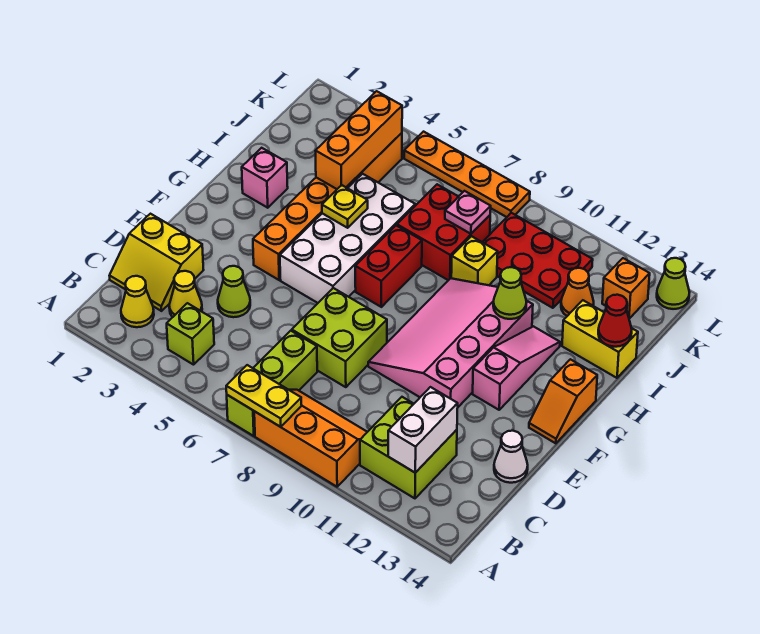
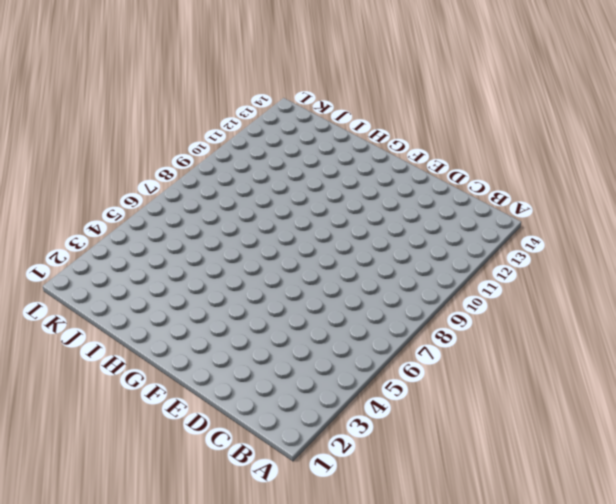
none -> lime 1x3 brick [227,331,317,436]
none -> orange 2x3 slope [254,390,367,487]
none -> yellow 1x1 cone [121,276,154,327]
none -> lime 1x1 brick [167,303,214,365]

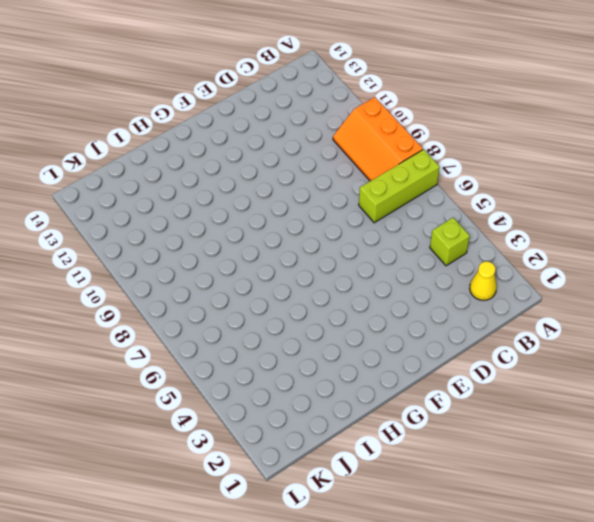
none -> lime 2x2 brick [360,397,457,498]
none -> yellow 2x2 slope [110,214,203,311]
none -> yellow 1x1 cone [169,271,202,317]
none -> lime 1x1 cone [218,266,250,317]

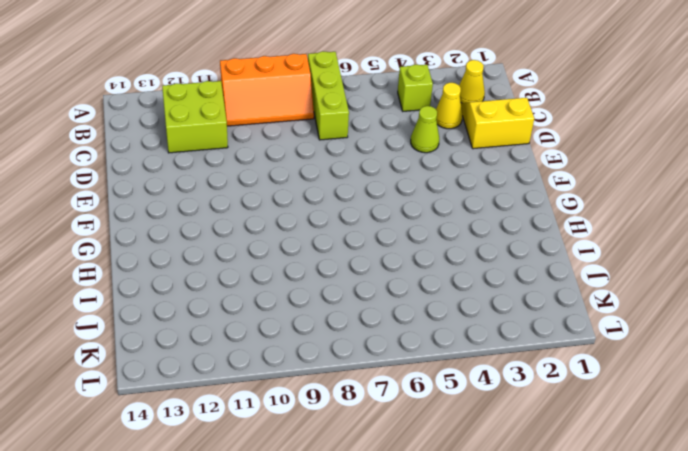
none -> lime 2x2 brick [292,288,387,387]
none -> white 1x1 cone [494,431,528,483]
none -> pink 3x4 slope [368,278,533,407]
none -> orange 1x6 brick [253,133,402,280]

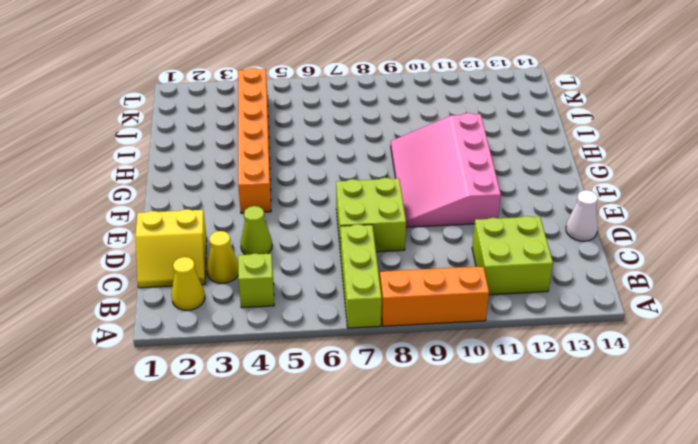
none -> white 2x4 brick [280,174,415,303]
none -> pink 1x3 slope [473,326,560,410]
none -> orange 1x2 slope [529,359,597,443]
none -> red 1x2 brick [355,226,422,307]

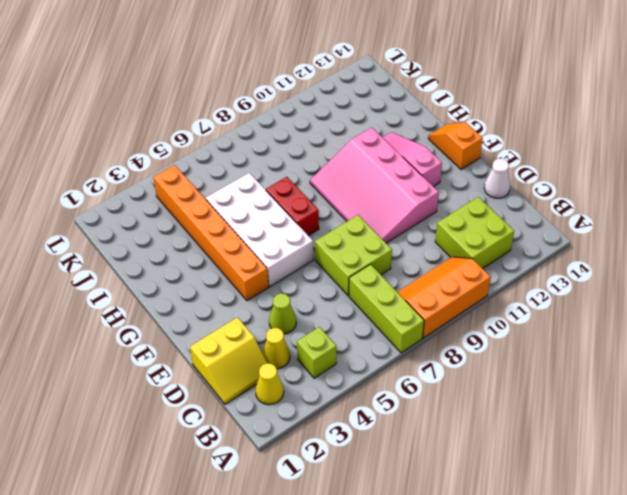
orange 1x2 slope [428,122,483,169] -> orange 1x2 slope turned to [529,359,597,443]
none -> pink 1x1 brick [242,148,288,208]
none -> red 2x2 brick [397,184,490,280]
none -> yellow 1x1 brick [451,236,498,285]
none -> yellow 1x2 brick [562,300,638,378]

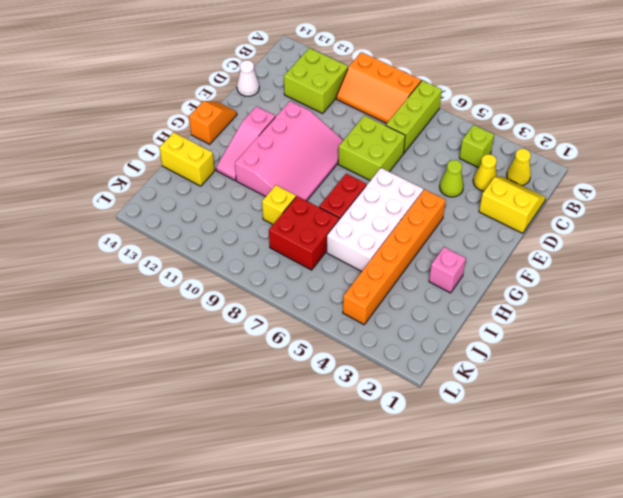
none -> red 2x3 plate [483,213,593,308]
none -> orange 1x1 cone [561,268,594,316]
none -> orange 1x1 brick [602,258,650,319]
none -> orange 1x4 plate [404,132,530,217]

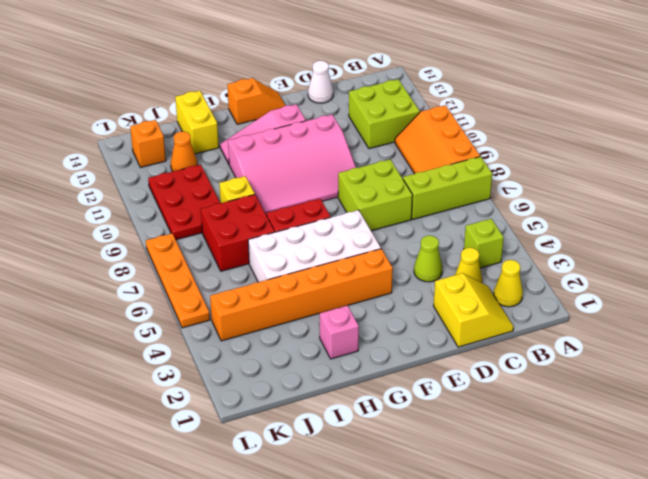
none -> lime 1x1 cone [657,258,690,309]
none -> yellow 1x2 plate [226,365,302,427]
none -> white 1x2 brick [388,387,458,473]
none -> yellow 1x1 plate [322,185,368,228]

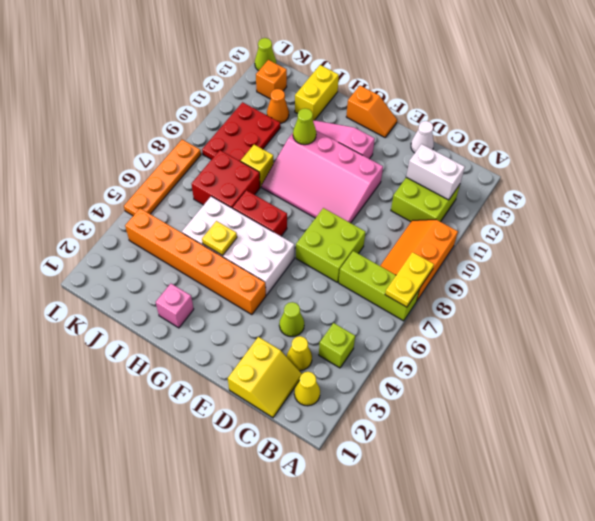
none -> orange 1x3 brick [316,91,402,189]
none -> red 1x1 cone [598,295,632,347]
none -> pink 1x1 plate [445,191,491,234]

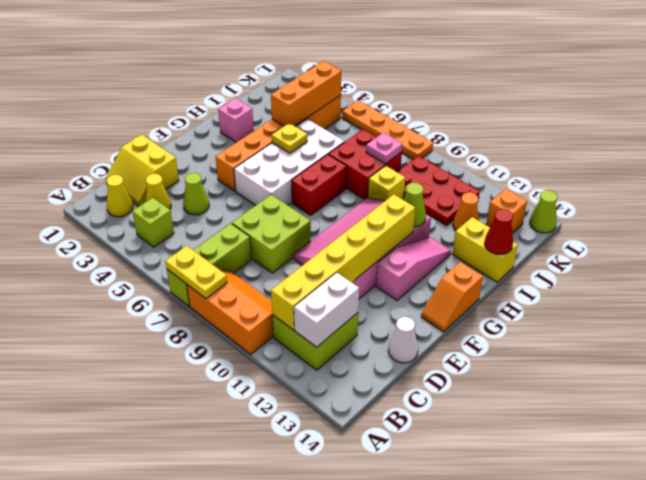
yellow 1x6 brick [271,194,415,330] -> none

